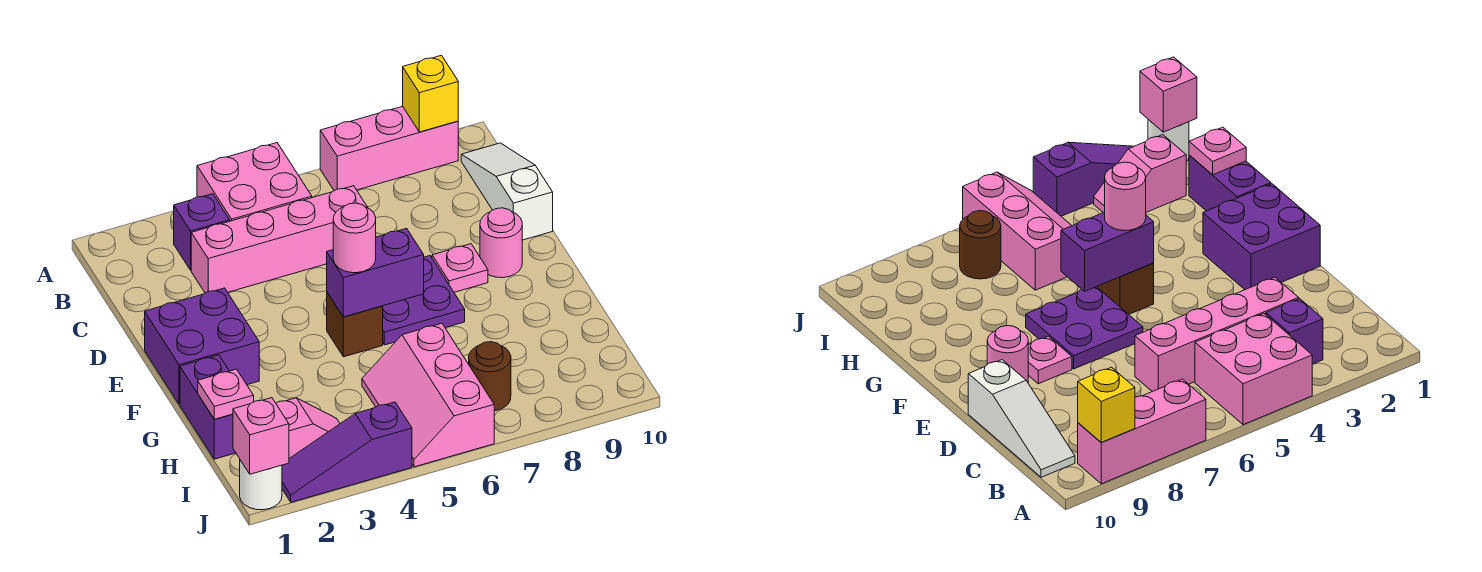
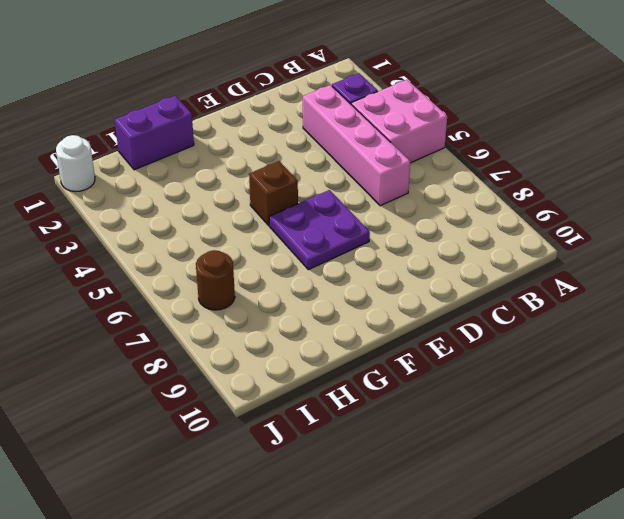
none -> pink 1x3 brick [320,106,458,191]
none -> white 1x3 slope [461,143,553,240]
none -> purple 2x2 brick [145,288,259,404]

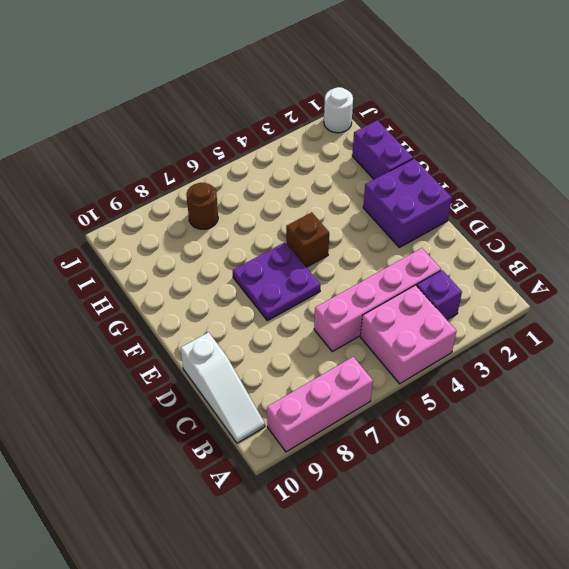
none -> pink 1x1 plate [432,244,488,292]
none -> pink 1x1 round brick [480,208,522,278]
none -> pink 2x3 slope [362,323,494,467]

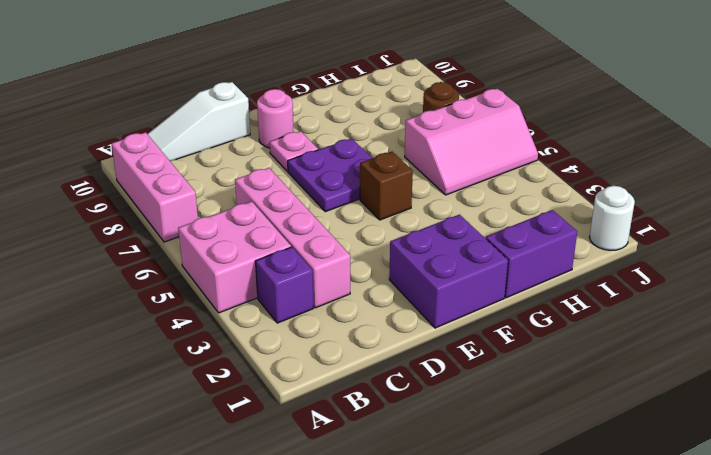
none -> pink 1x2 slope [276,398,340,458]
none -> purple 1x3 slope [282,402,412,502]
none -> yellow 1x1 brick [403,55,458,132]

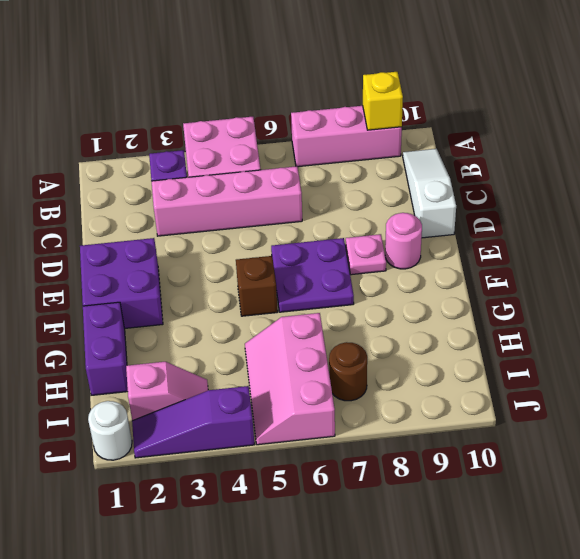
none -> purple 1x2 brick [327,228,424,317]
none -> pink 1x1 plate [198,369,254,419]
none -> pink 1x1 brick [233,398,289,474]

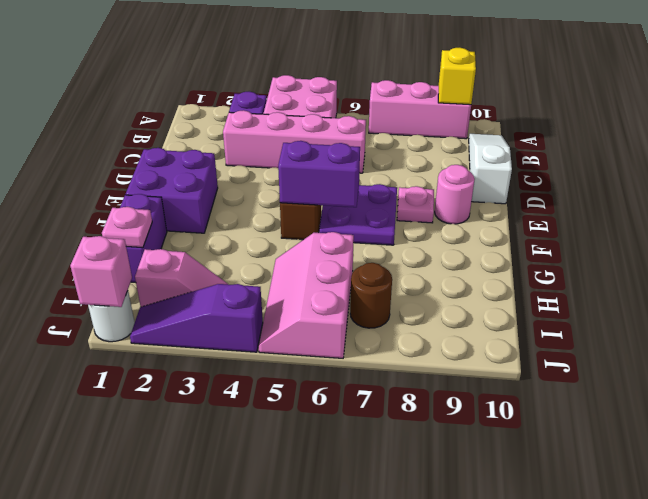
none -> pink 1x1 round brick [333,203,376,273]

